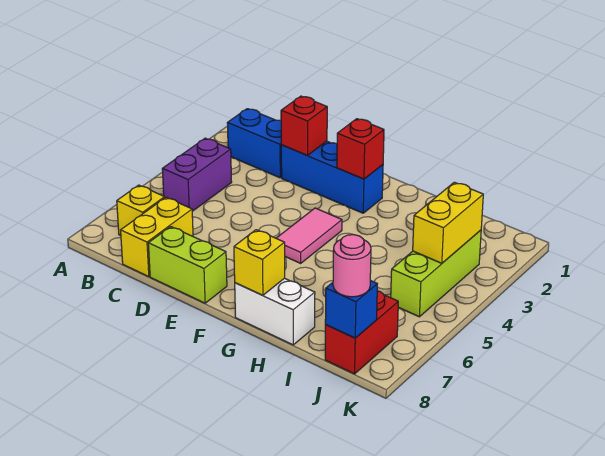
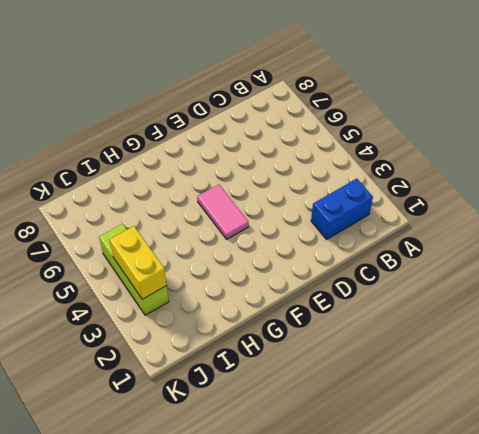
none -> purple 1x2 brick [162,138,232,211]
none -> yellow 1x1 brick [117,185,165,236]
none -> yellow 1x2 brick [121,197,193,276]

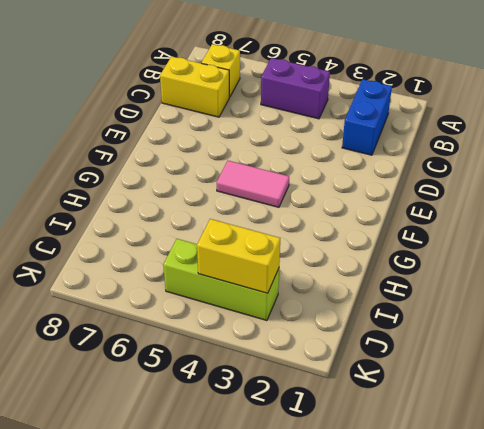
none -> blue 1x3 brick [281,141,383,213]
none -> lime 1x2 brick [148,227,227,303]
none -> white 1x2 brick [235,278,315,345]

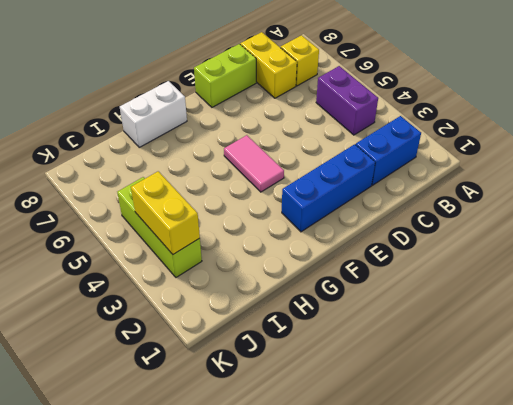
none -> red 1x2 brick [325,291,398,374]
none -> red 1x1 brick [281,96,327,155]
none -> red 1x1 brick [337,119,384,179]

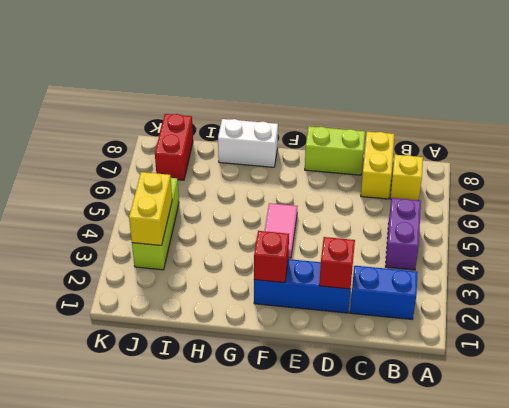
none -> yellow 1x1 brick [234,230,285,295]
none -> blue 1x1 brick [325,280,377,338]
none -> pink 1x1 round brick [333,235,371,297]

